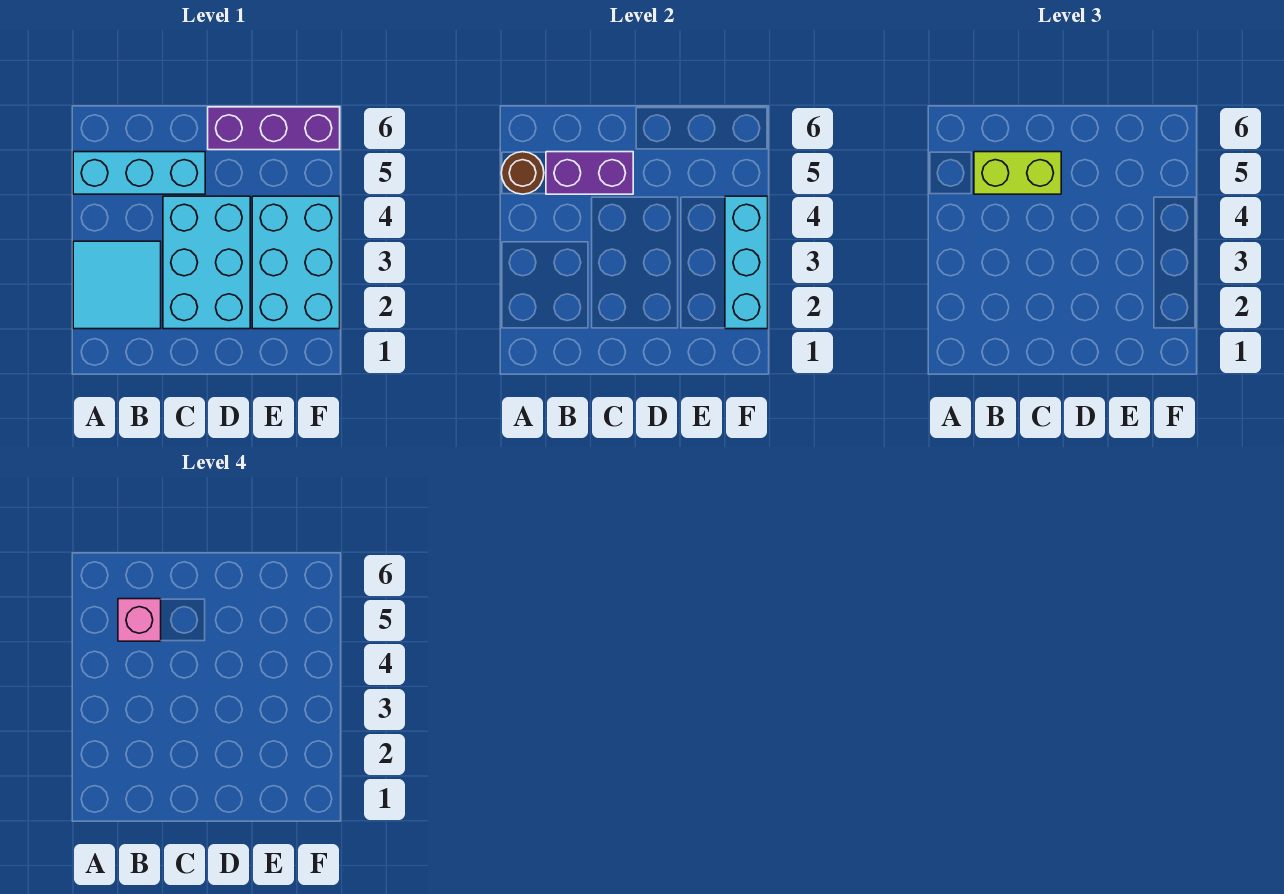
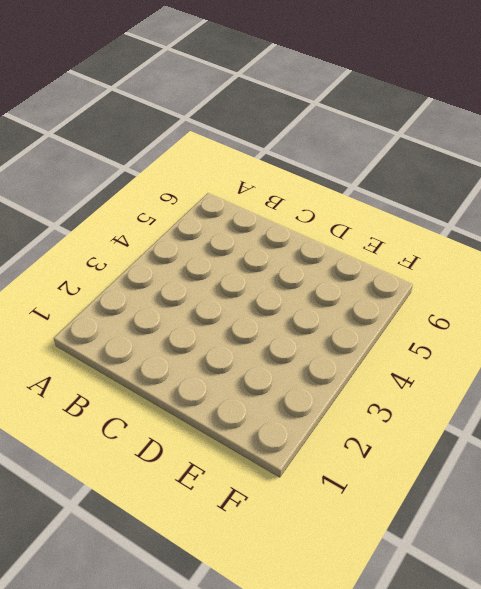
none -> cyan 2x2 tile [73,241,161,329]
none -> cyan 1x3 brick [73,152,205,194]

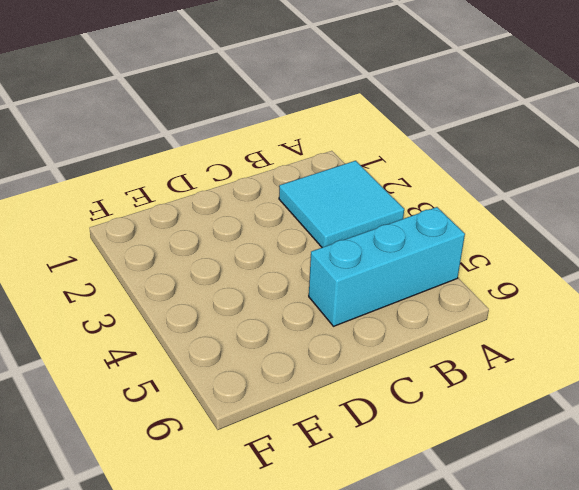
none -> cyan 2x3 brick [163,196,250,329]
none -> purple 1x3 brick [208,107,340,150]

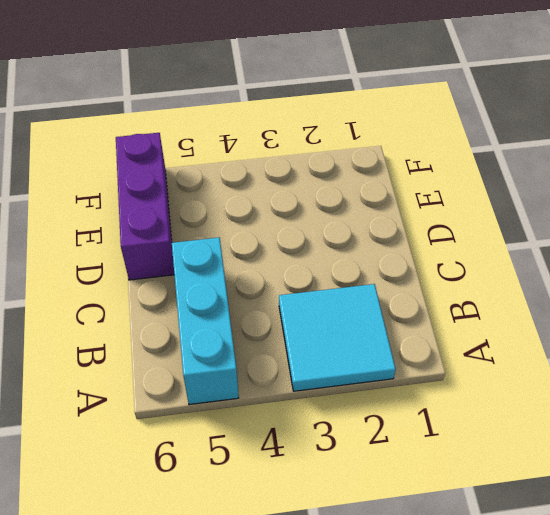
none -> cyan 2x3 brick [163,196,250,329]
none -> cyan 2x3 brick [252,196,340,329]

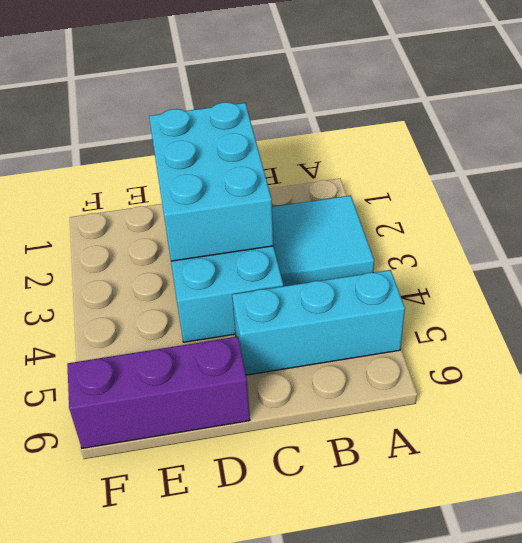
cyan 2x3 brick [149,102,273,261] -> cyan 2x3 brick moved to [252,196,340,329]
none -> brown 1x1 round brick [501,152,544,194]
none -> purple 1x2 brick [546,152,633,194]

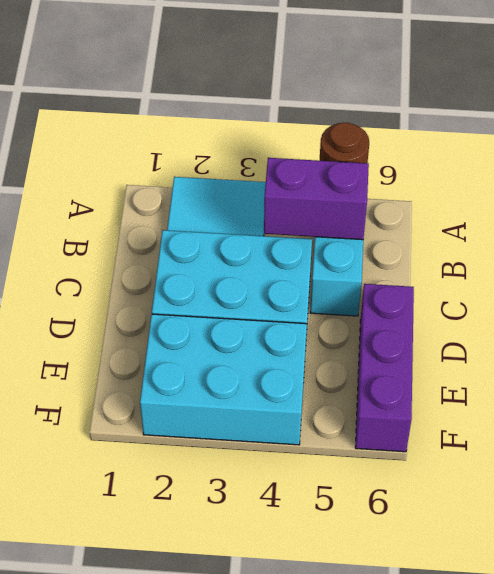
purple 1x2 brick [264,158,369,240] -> purple 1x2 brick turned to [546,152,633,194]
none -> cyan 1x3 brick [725,196,768,329]
none -> lime 1x2 brick [974,152,1061,194]

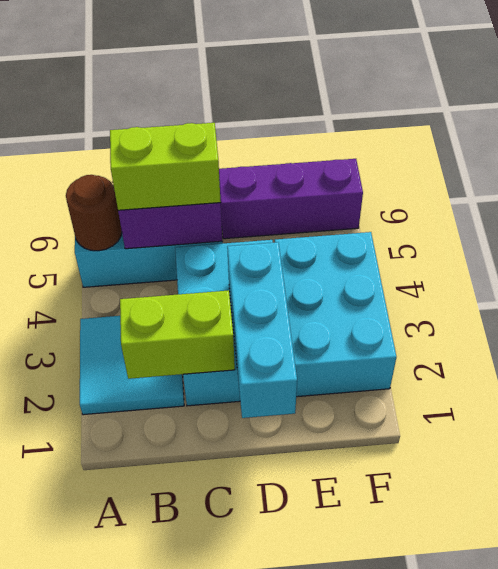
lime 1x2 brick [120,290,235,379] -> none
cyan 1x3 brick [227,242,297,418] -> cyan 1x3 brick moved to [725,196,768,329]
none -> pink 1x1 brick [118,599,161,641]

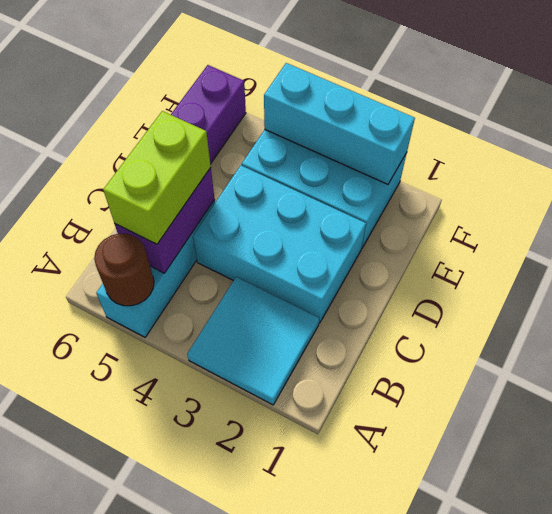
none -> pink 1x1 brick [118,599,161,641]

